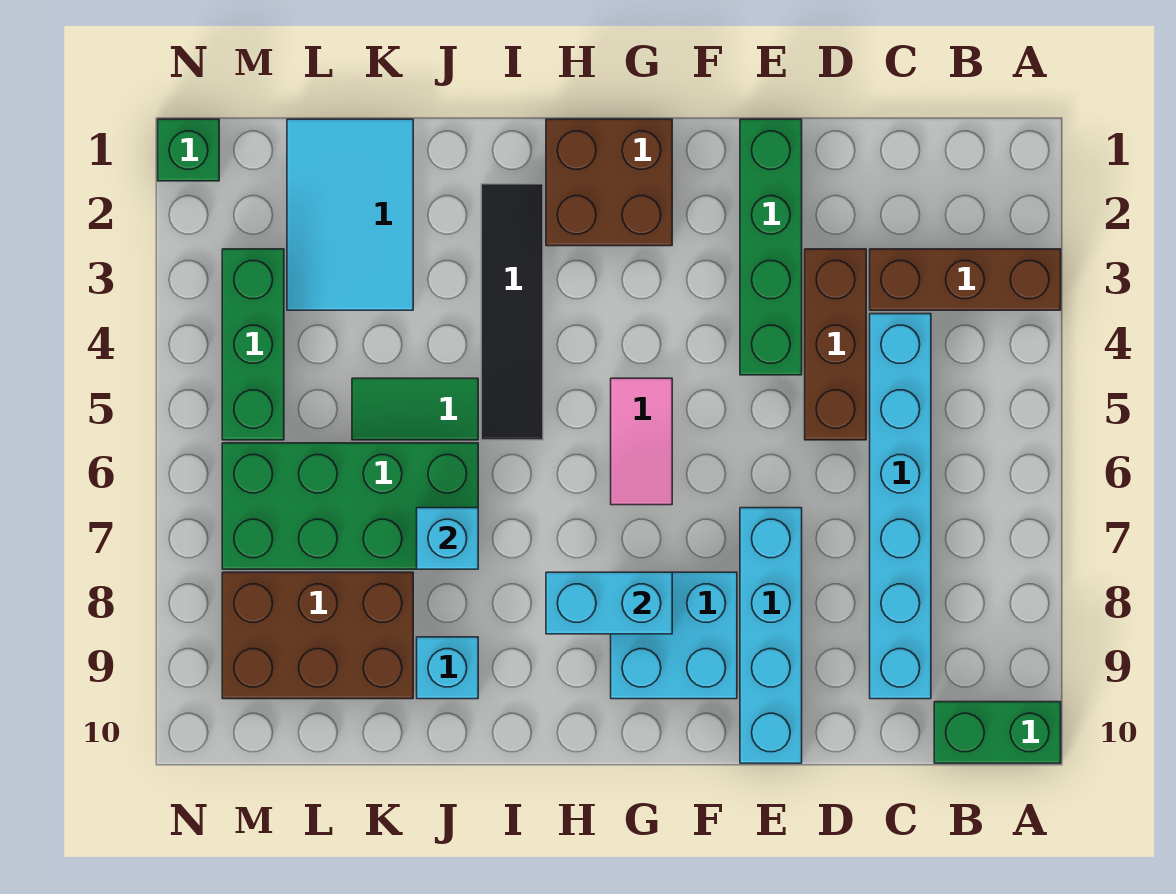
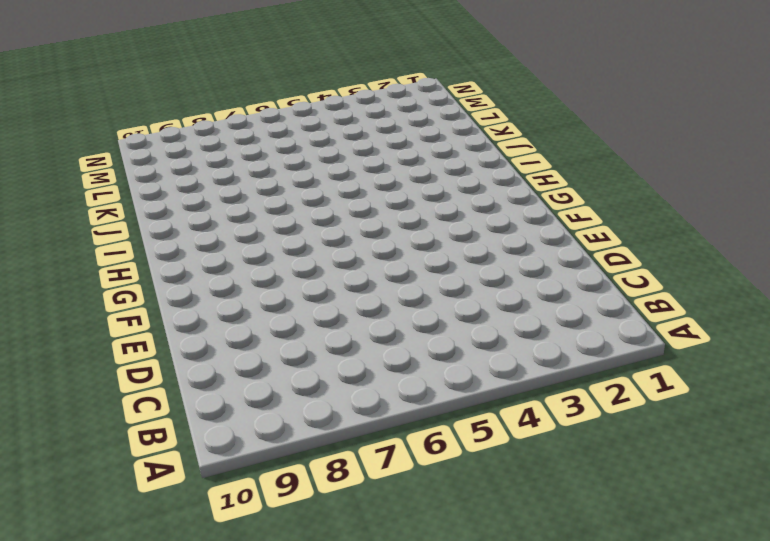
none -> brown 1x3 brick [870,249,1061,310]
none -> green 1x2 brick [934,702,1061,763]
none -> cyan 1x6 brick [870,314,931,699]

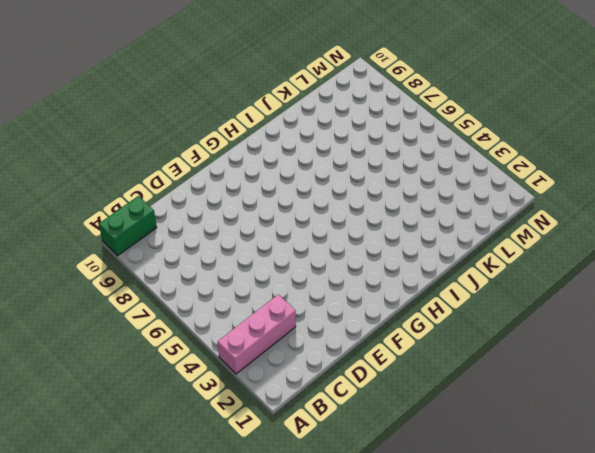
pink 1x3 brick [218,294,296,374] -> brown 1x3 brick [870,249,1061,310]
none -> cyan 1x6 brick [870,314,931,699]
none -> brown 1x3 brick [805,249,866,440]
none -> green 1x4 brick [740,119,802,375]

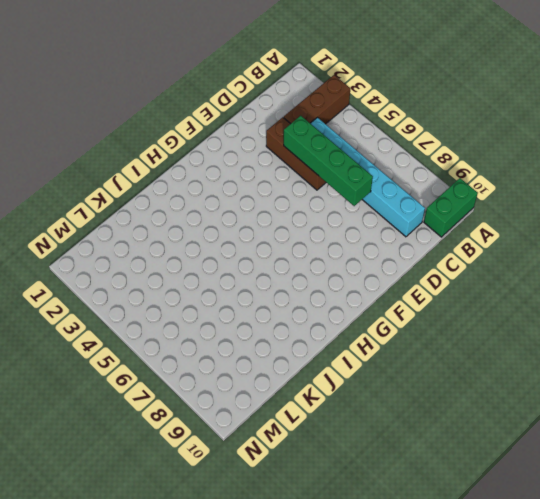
green 1x4 brick [284,116,373,206] -> green 1x4 brick moved to [740,119,802,375]
none -> cyan 1x4 brick [740,508,802,763]
none -> cyan 2x2 brick [611,572,737,699]
none -> brown 2x2 brick [546,119,672,246]

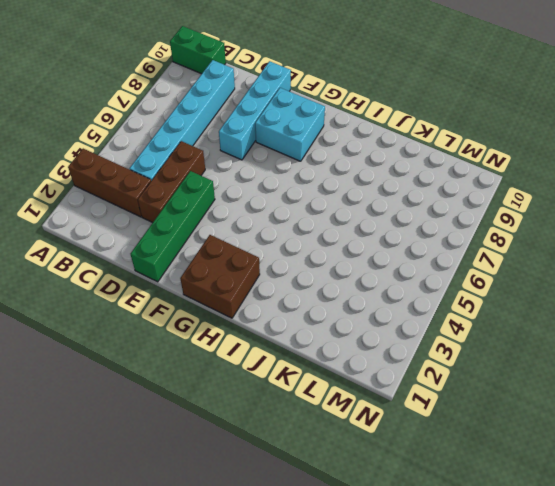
none -> pink 1x2 tile [611,378,672,505]
none -> black 1x4 tile [481,184,543,440]
none -> green 1x2 tile [352,378,478,440]

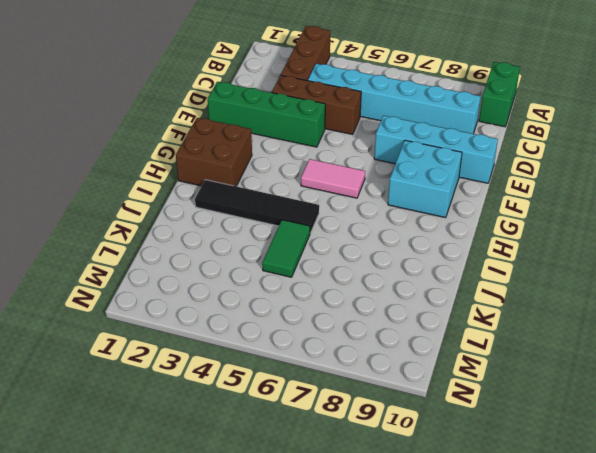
none -> green 2x4 brick [222,443,478,569]
none -> cyan 1x1 brick [417,637,478,699]
none -> cyan 2x3 tile [287,119,413,310]

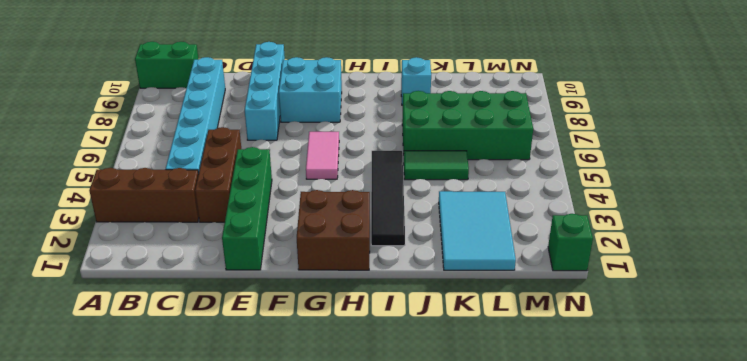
none -> brown 2x3 brick [222,572,413,699]
none -> green 1x3 brick [222,249,284,440]
none -> cyan 1x2 brick [546,572,672,634]

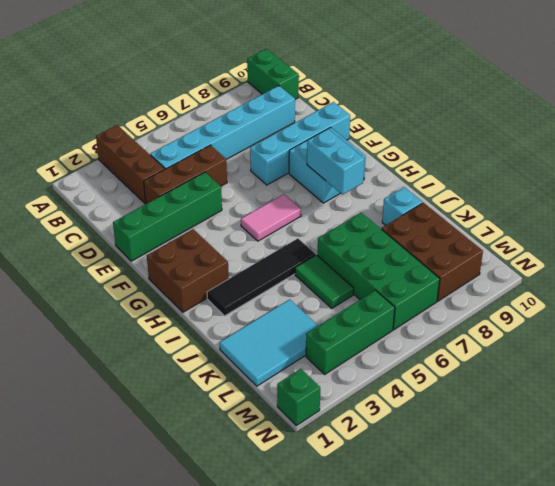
none -> cyan 1x1 brick [417,508,478,569]

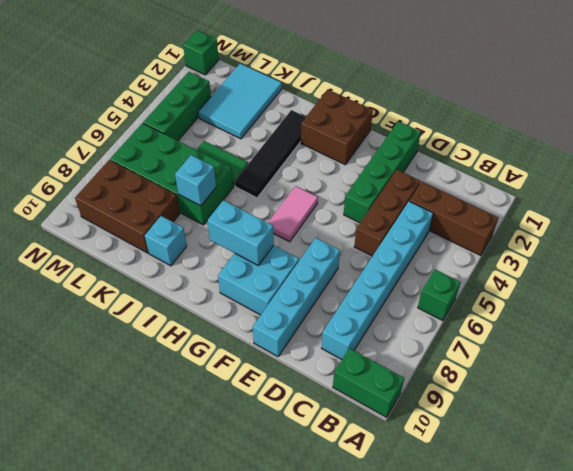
green 1x1 brick [418,269,461,321] -> none

